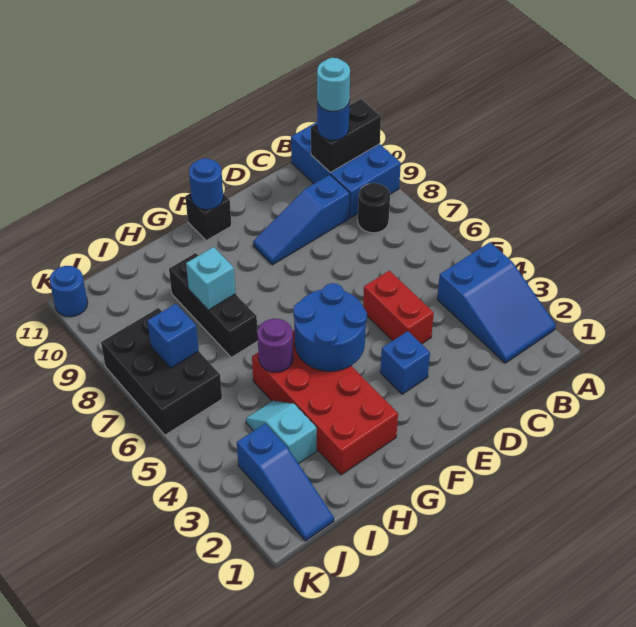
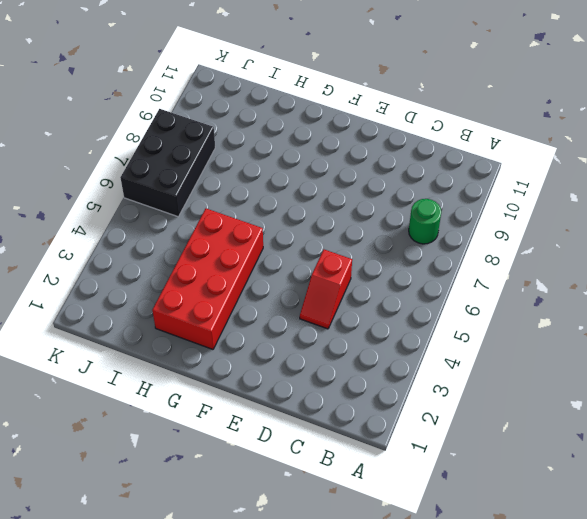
green 1x1 round brick [409,199,441,244] -> black 1x1 round brick [358,183,390,233]
red 1x2 slope [300,250,352,329] -> red 1x2 brick [363,271,434,344]
none -> blue 2x3 slope [437,242,556,363]
none -> blue 2x3 brick [291,122,401,218]
none -> blue 1x3 slope [253,175,350,265]

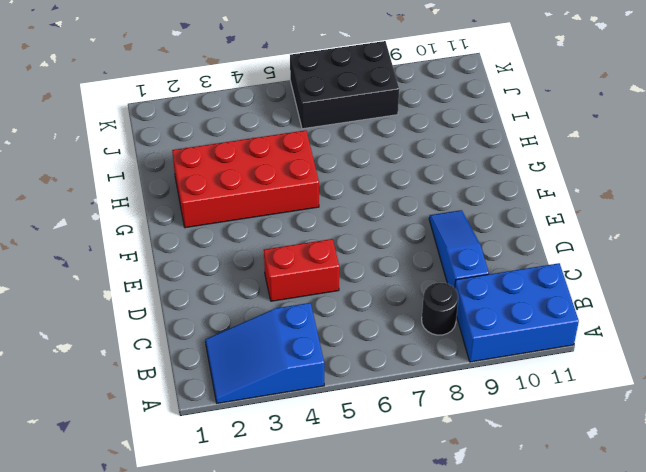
none -> blue 1x1 brick [380,331,430,394]
none -> black 1x1 brick [185,193,231,241]
none -> black 1x3 brick [169,253,258,357]

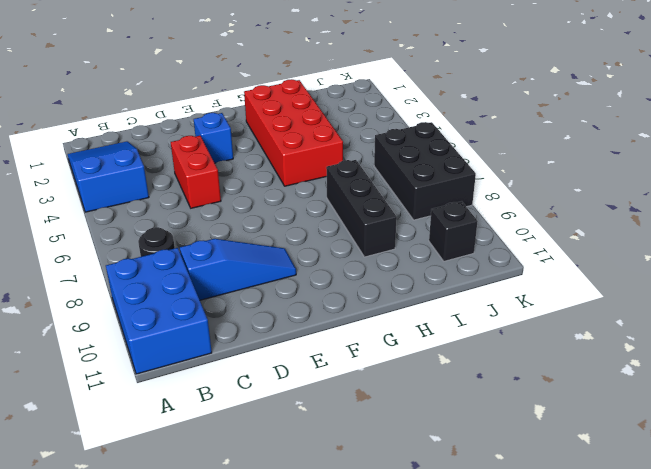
black 1x1 brick [429,201,478,261] -> black 1x1 brick moved to [185,193,231,241]
none -> cyan 1x2 slope [246,401,317,464]
none -> blue 1x3 slope [237,424,334,541]
none -> blue 1x1 round brick [50,266,88,317]

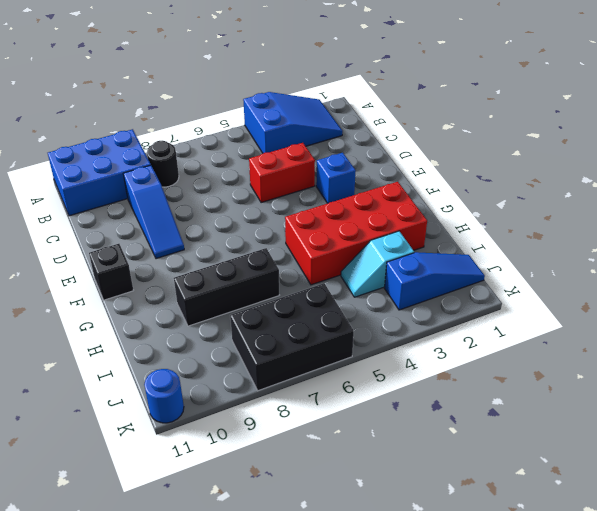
none -> black 1x2 brick [311,99,381,172]
none -> blue 2x2 round brick [293,283,367,371]
none -> blue 1x1 round brick [189,158,223,210]

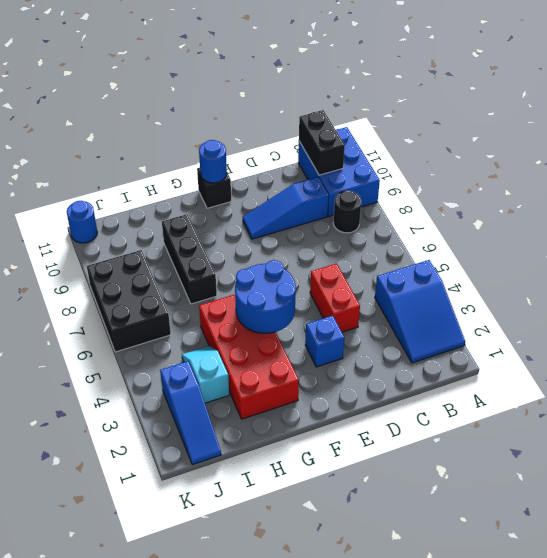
black 1x2 brick [299,110,345,175] -> black 1x2 brick turned to [311,99,381,172]
none -> purple 1x1 round brick [257,319,293,372]
none -> cyan 1x1 brick [186,247,236,310]
none -> blue 1x1 brick [147,304,199,368]

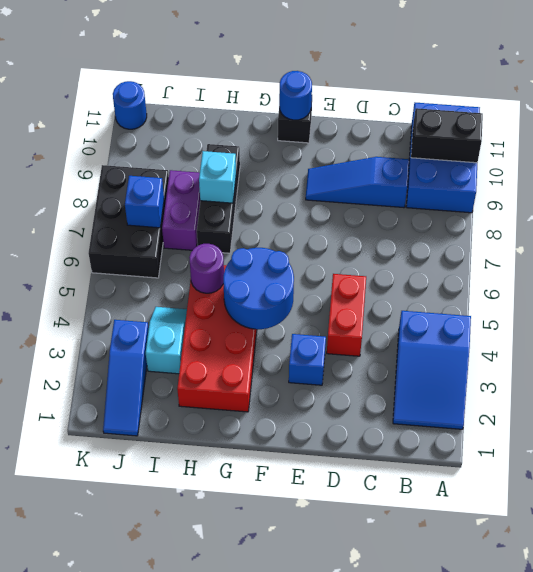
purple 1x2 brick [162,170,200,250] -> none
none -> black 1x1 round brick [358,183,390,233]
none -> blue 1x1 round brick [317,100,350,140]
none -> cyan 1x1 round brick [317,58,350,111]

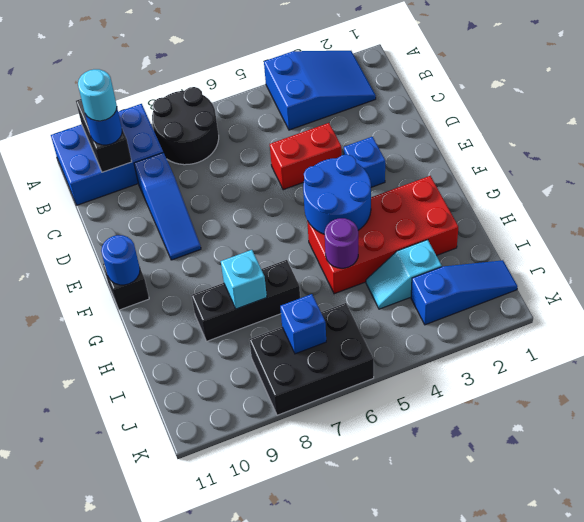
black 2x2 round brick [152,87,219,165] -> black 1x1 round brick [358,183,390,233]
none -> blue 1x1 round brick [50,266,88,317]

